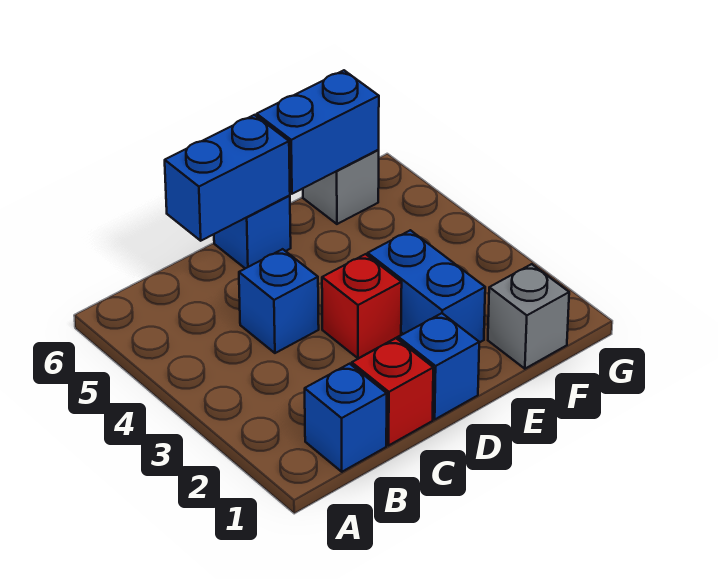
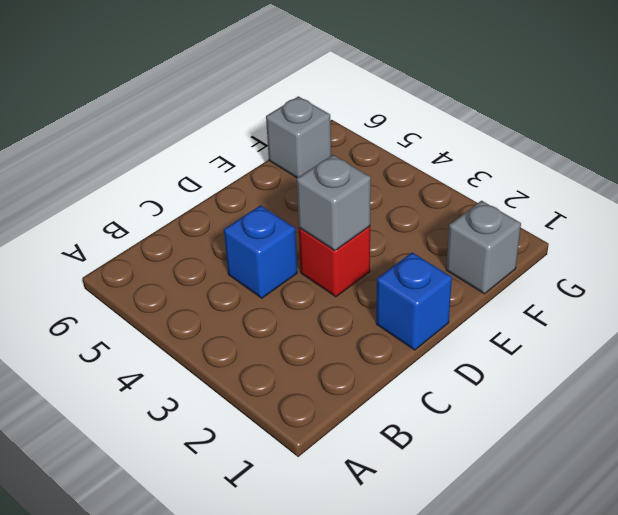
grey 1x1 brick [297,155,371,251] -> none
none -> blue 1x1 brick [305,364,387,472]
none -> red 1x1 brick [352,338,433,445]

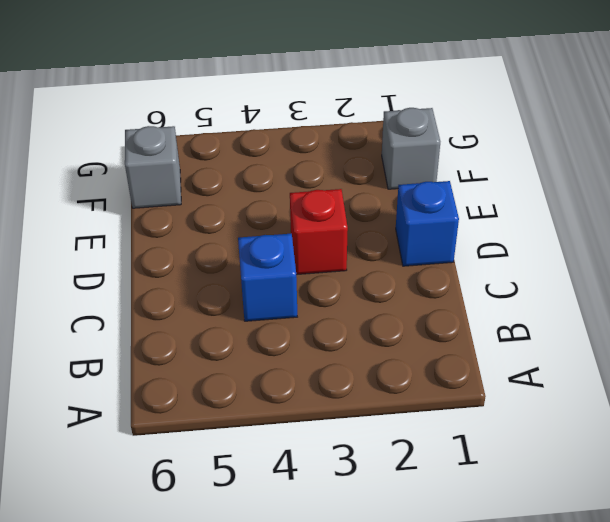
none -> blue 1x1 brick [305,364,387,472]
none -> red 1x1 brick [352,338,433,445]

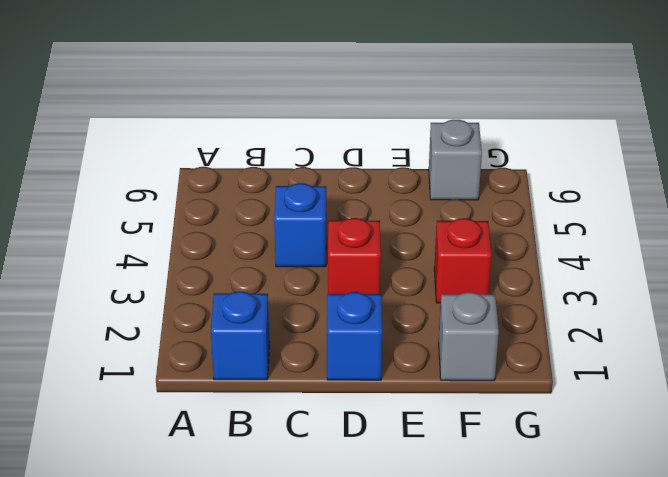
red 1x1 brick [434,218,492,303] -> red 1x1 brick moved to [352,338,433,445]
none -> blue 1x1 brick [214,195,291,268]
none -> blue 1x2 brick [368,230,485,343]

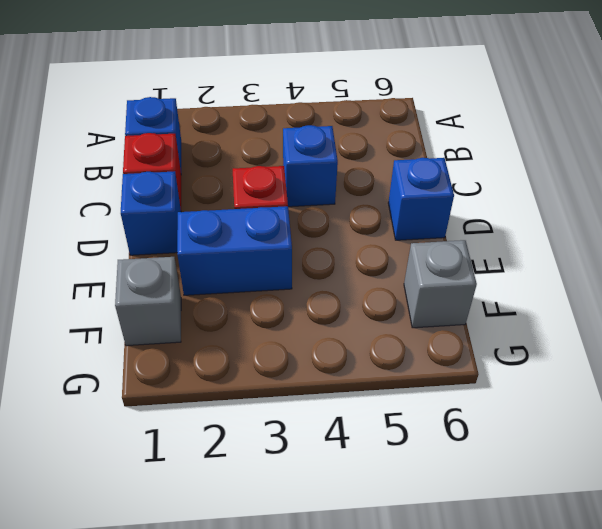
none -> blue 1x2 brick [165,115,290,241]
none -> blue 1x2 brick [257,70,379,194]

